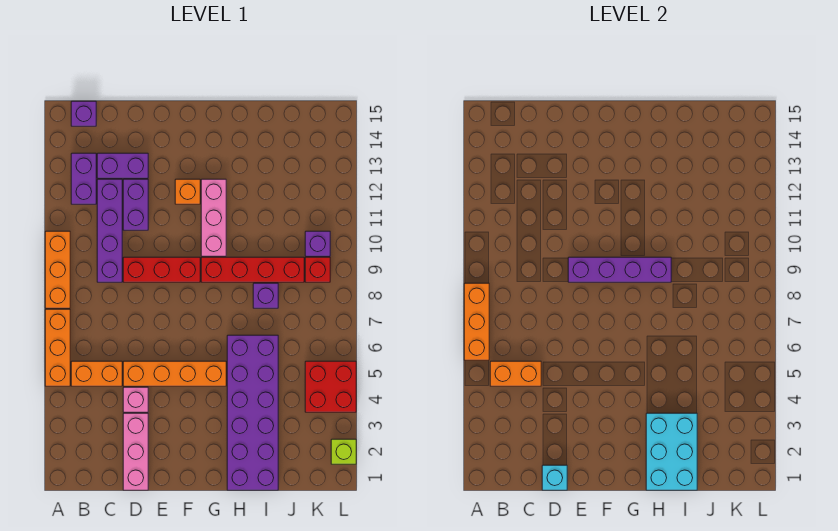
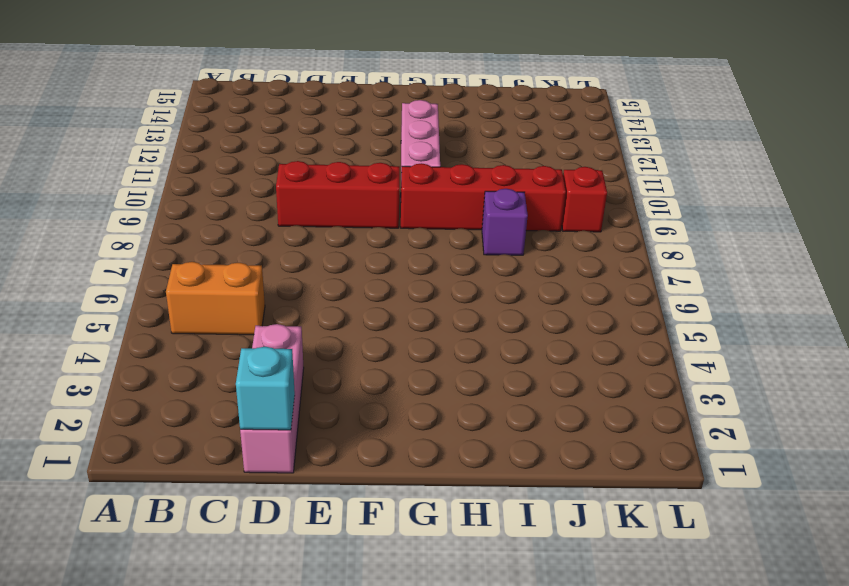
none -> orange 1x3 brick [45,309,70,386]
none -> orange 1x3 brick [45,231,70,308]
none -> purple 1x2 brick [71,153,96,204]

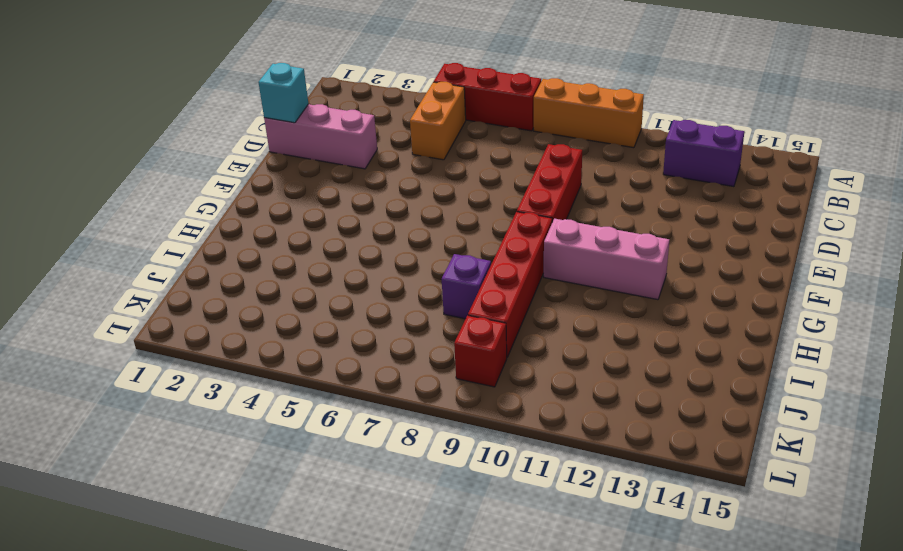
red 1x3 brick [434,63,541,131] -> orange 1x3 brick [45,309,70,386]
none -> purple 1x1 brick [71,101,96,126]
none -> purple 1x4 brick [97,179,122,282]
none -> purple 1x2 brick [97,153,148,178]

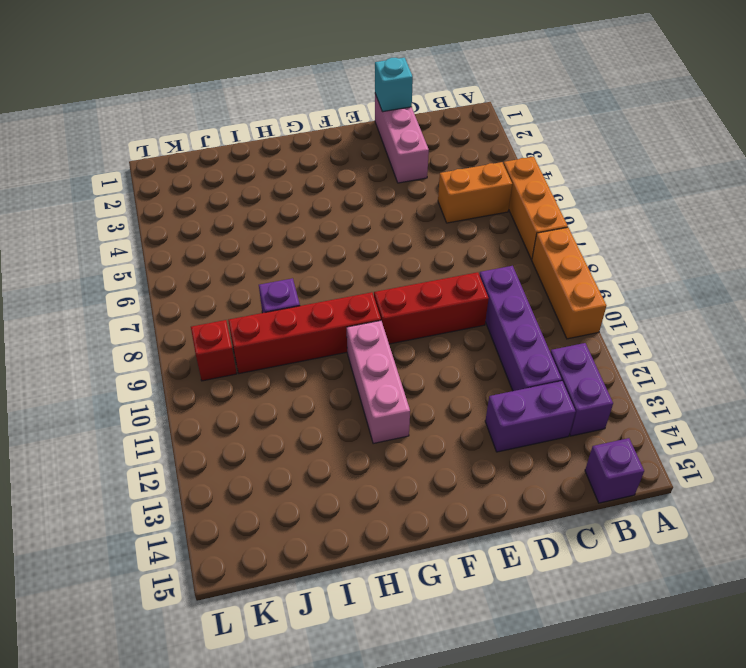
none -> pink 1x1 brick [123,387,148,412]
none -> orange 1x4 brick [123,361,226,386]
none -> purple 1x2 brick [123,179,148,230]

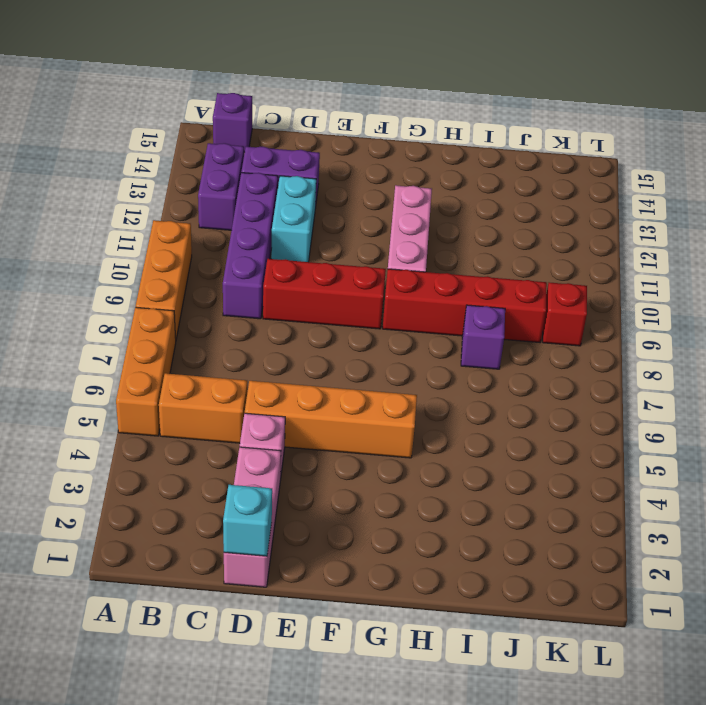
cyan 1x2 brick [271,176,316,262] -> purple 1x2 brick [123,179,148,230]
none -> orange 1x1 brick [175,179,200,204]
none -> purple 2x6 brick [227,335,278,490]
none -> red 2x2 brick [305,361,356,412]

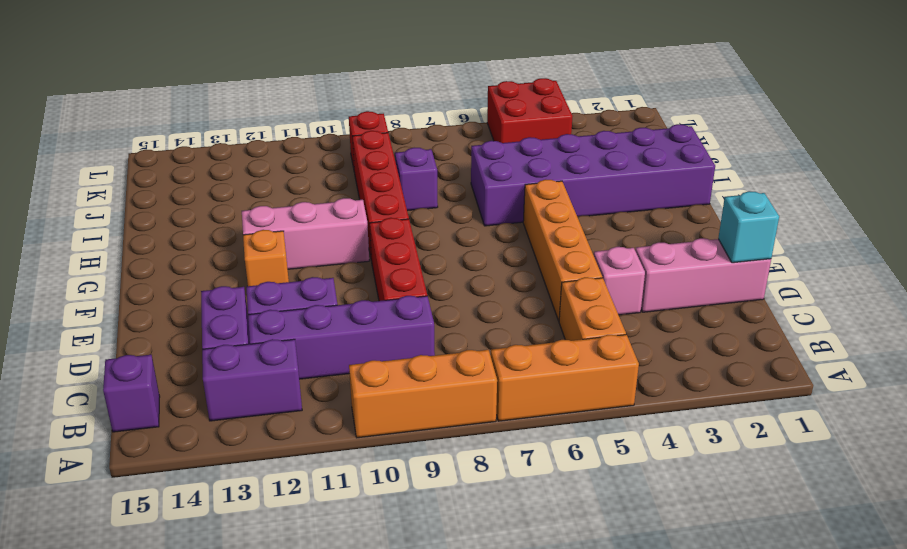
none -> purple 1x1 brick [305,231,330,256]
none -> lime 1x1 brick [331,439,356,464]
none -> orange 1x3 brick [464,283,489,360]

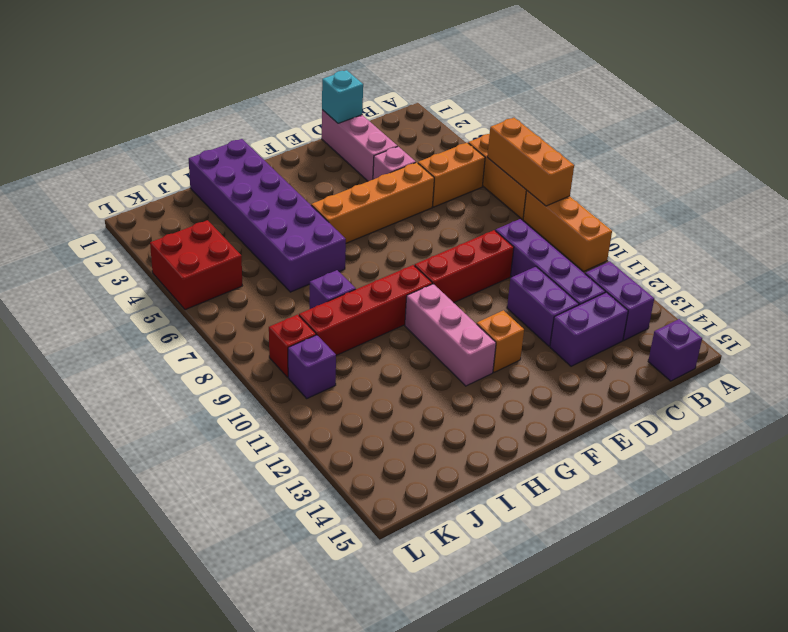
none -> lime 1x1 brick [331,439,356,464]
none -> orange 1x2 brick [490,361,541,386]
none -> purple 1x4 brick [568,257,671,282]

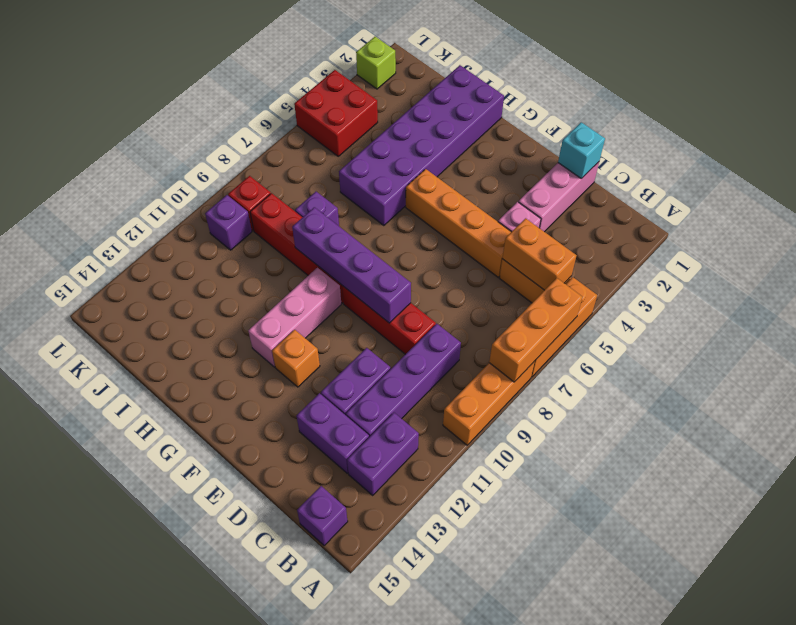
none -> cyan 2x3 brick [646,413,697,490]

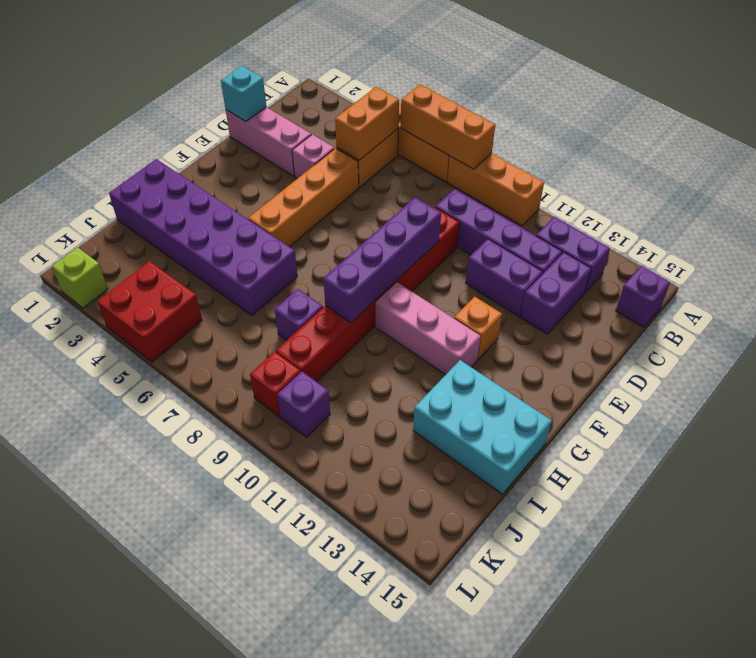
cyan 2x3 brick [413,360,552,494] -> cyan 2x3 brick moved to [646,413,697,490]

